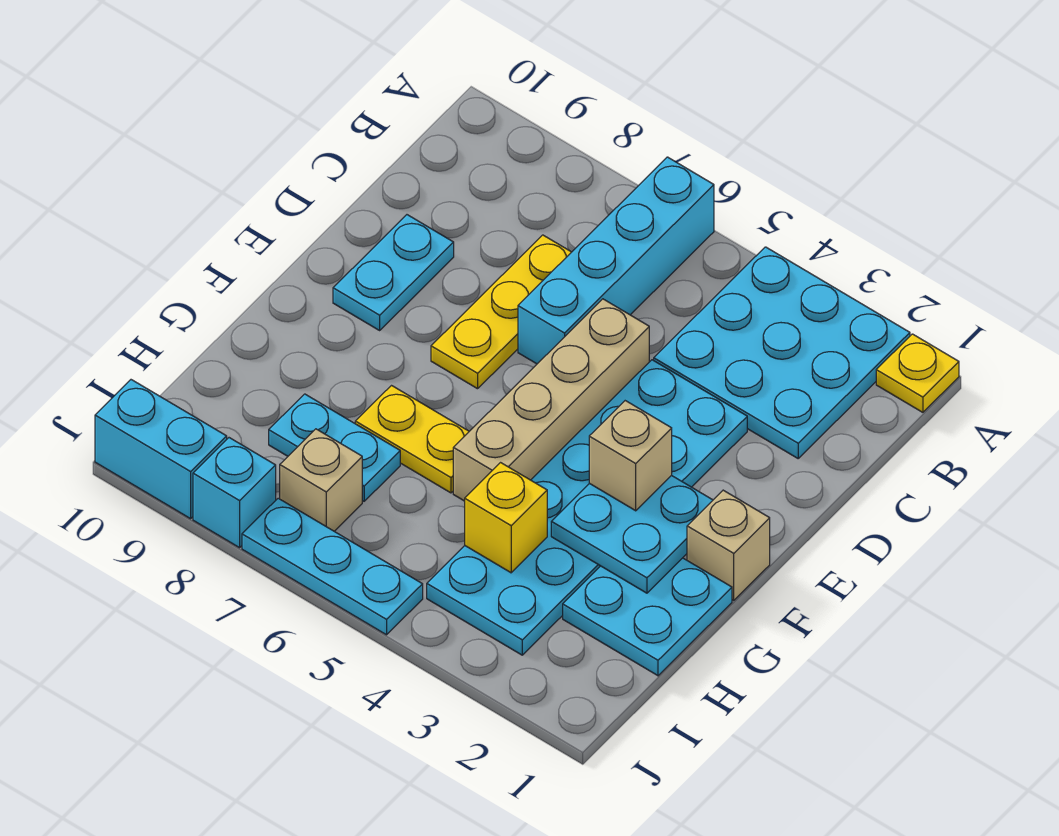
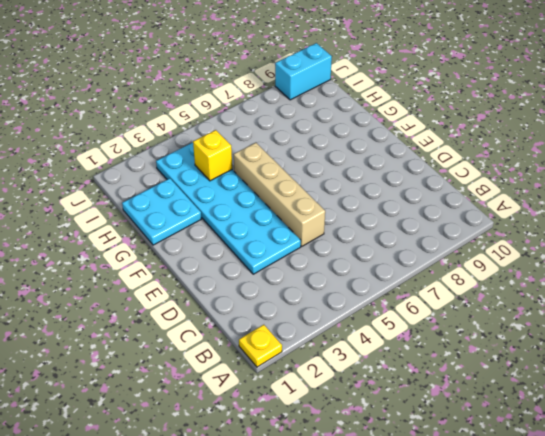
none -> cyan 3x3 plate [654,247,910,458]
none -> cyan 1x4 brick [518,157,714,364]
none -> yellow 1x3 plate [431,235,571,389]

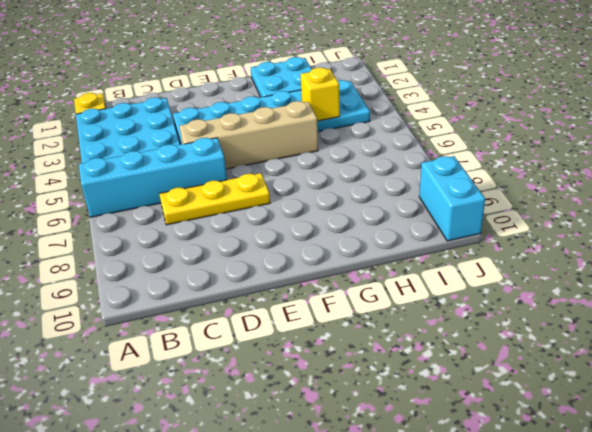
none -> cyan 1x2 plate [333,215,454,330]
none -> tan 1x1 brick [687,490,770,600]
none -> yellow 1x2 plate [355,386,469,493]

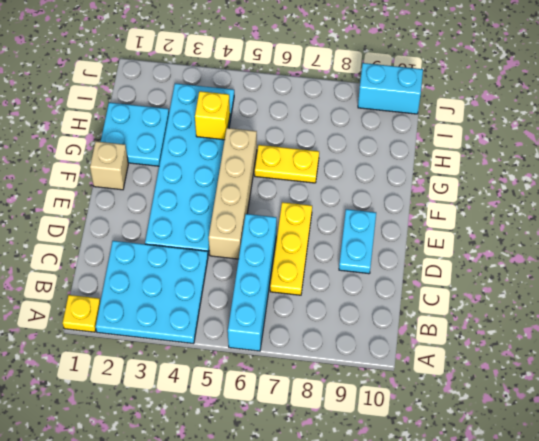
none -> cyan 1x2 plate [269,394,400,501]
none -> tan 1x1 brick [280,429,362,531]
none -> cyan 1x3 plate [242,498,423,635]

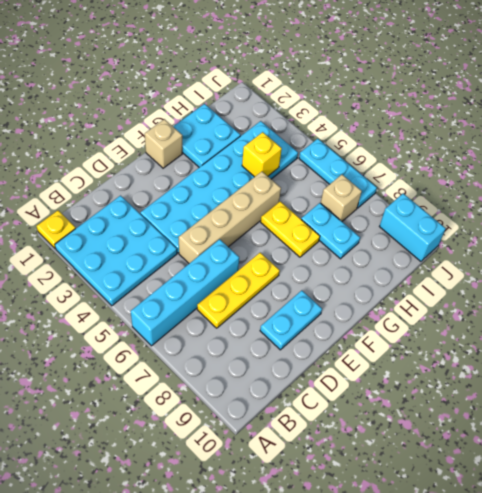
none -> cyan 1x1 brick [193,438,276,548]
none -> cyan 2x2 plate [551,475,713,593]
none -> tan 1x1 brick [589,401,672,511]

